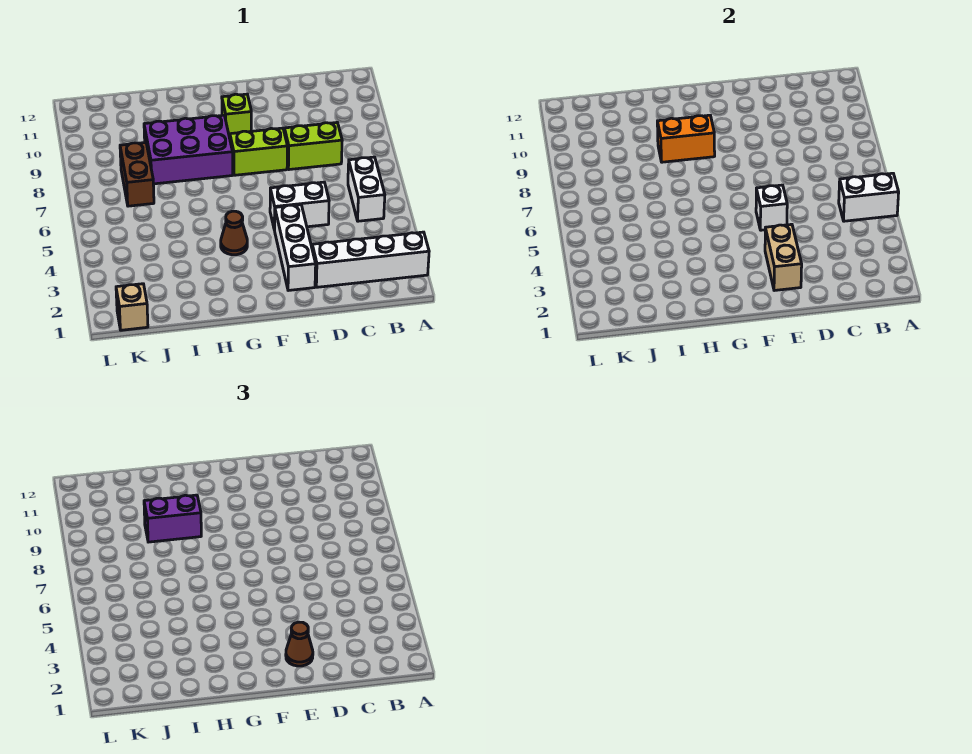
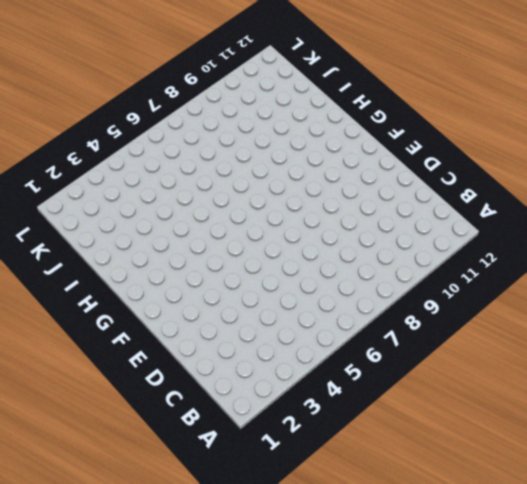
none -> white 1x4 brick [312,232,429,287]
none -> white 1x2 brick [348,157,385,221]
none -> lime 1x2 brick [284,123,342,170]

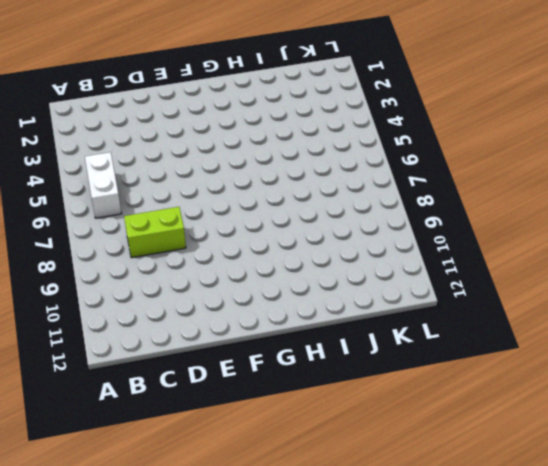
none -> white 1x4 brick [312,232,429,287]
none -> white 1x2 brick [270,182,329,230]
none -> white 1x3 brick [275,205,316,291]

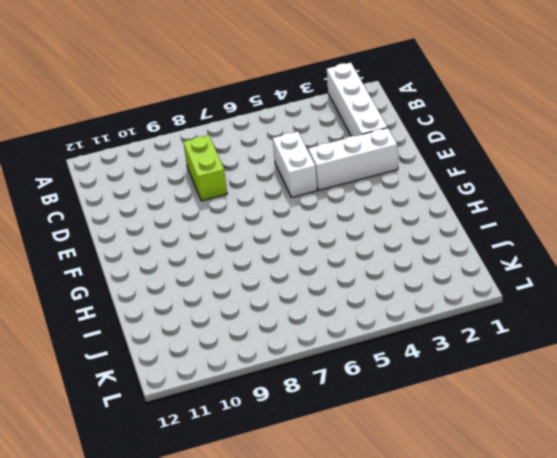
none -> white 1x2 brick [348,157,385,221]
none -> lime 1x2 brick [230,128,287,175]
none -> lime 1x1 brick [222,94,251,138]

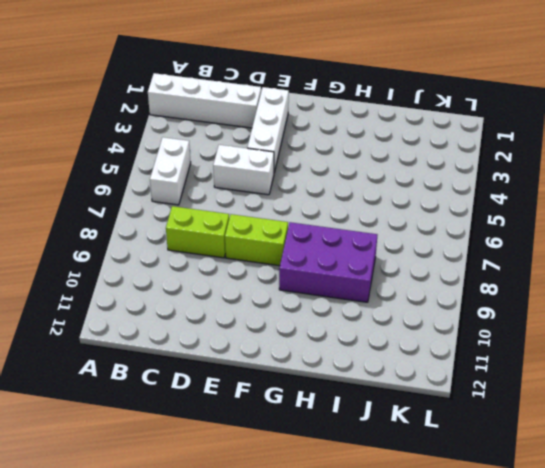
none -> lime 1x1 brick [222,94,251,138]
none -> brown 1x1 cone [221,211,247,255]
none -> brown 1x2 brick [120,143,154,206]

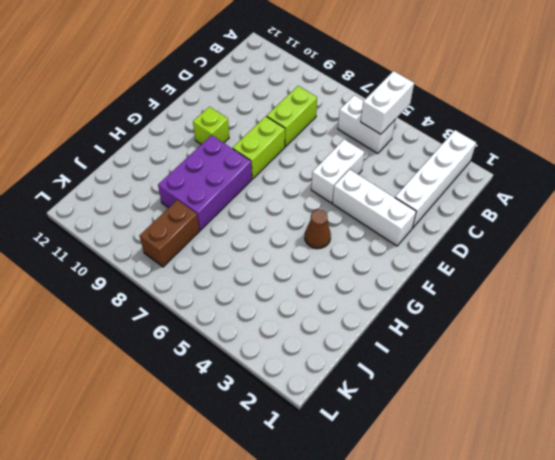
brown 1x2 brick [140,200,200,267] -> brown 1x2 brick turned to [120,143,154,206]
none -> tan 1x1 brick [116,284,148,330]
none -> tan 1x2 brick [765,224,802,291]
none -> white 1x1 brick [756,185,787,230]

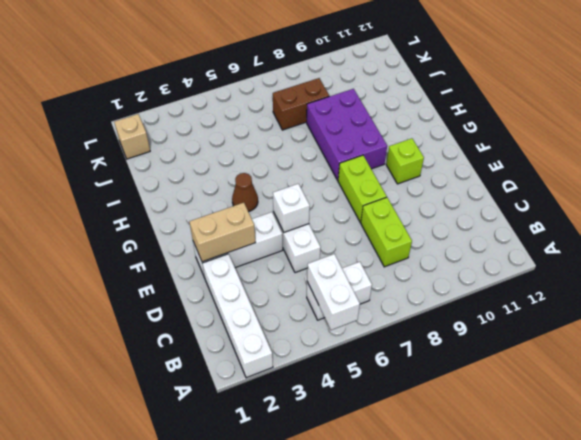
none -> orange 1x2 brick [657,115,715,162]
none -> brown 1x1 cone [286,622,313,666]
none -> purple 1x2 brick [144,495,201,542]

